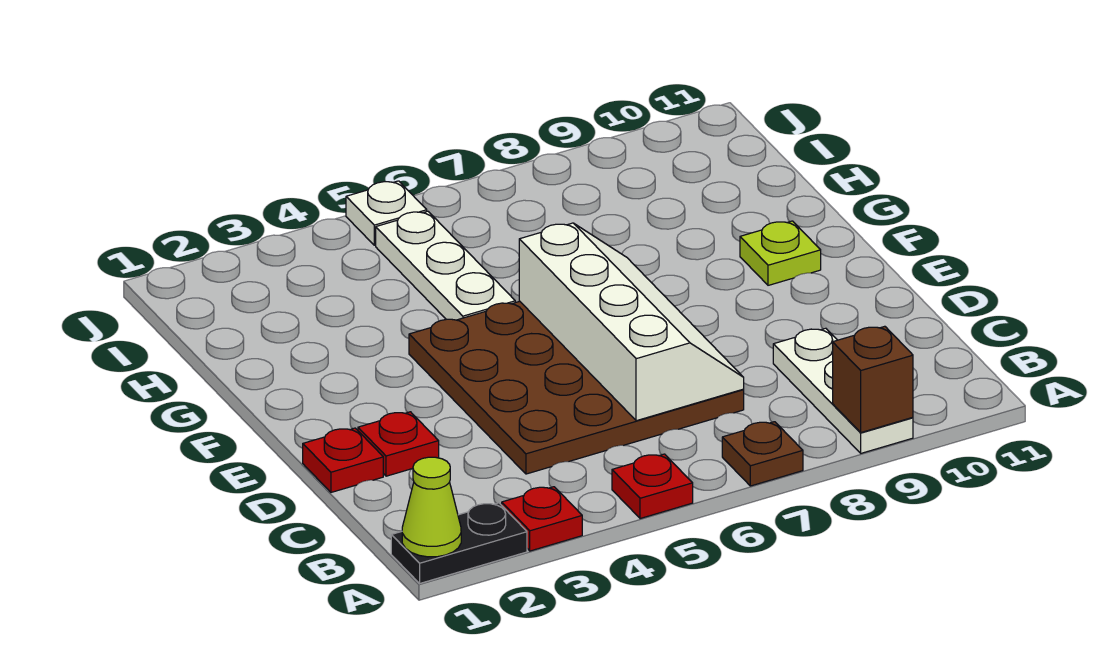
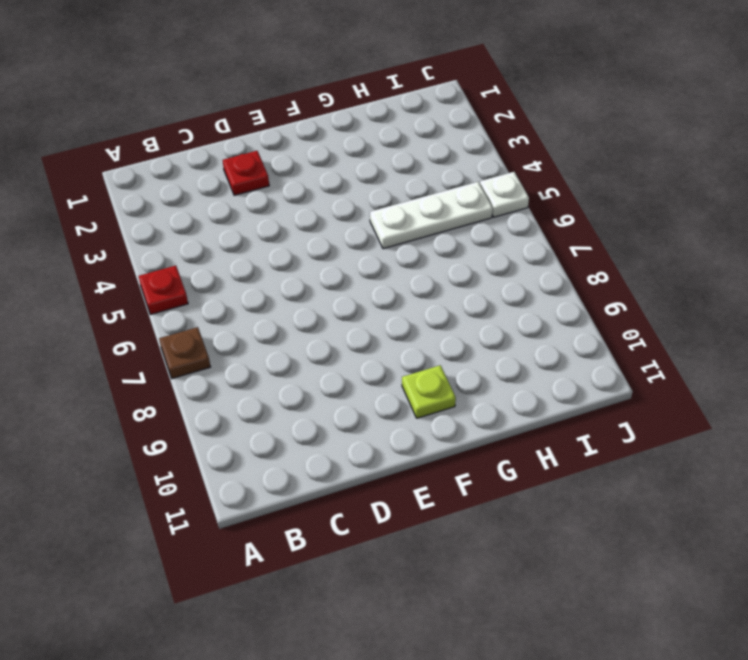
none -> black 1x2 plate [391,503,527,583]
none -> red 1x1 plate [502,487,582,551]
none -> white 1x3 plate [773,328,913,453]

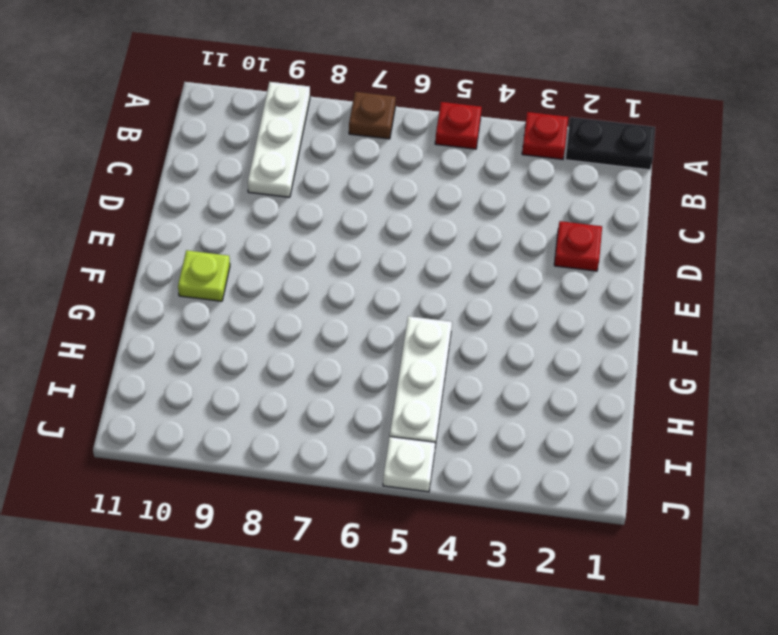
none -> brown 4x4 plate [409,301,744,474]
none -> red 1x1 plate [303,428,383,492]
none -> lime 1x1 cone [402,457,461,557]

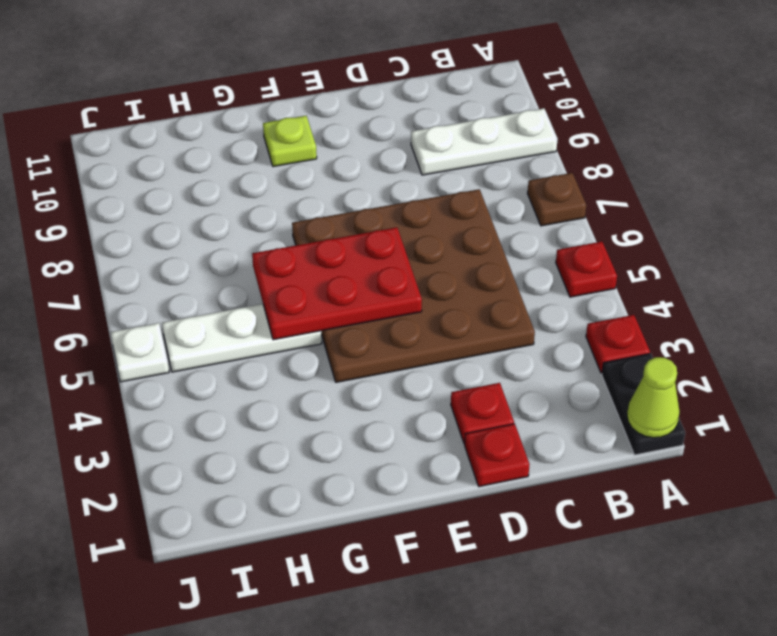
red 2x3 plate [252,227,422,340] -> white 2x4 slope [519,223,744,421]
none -> brown 1x1 brick [833,326,913,432]

